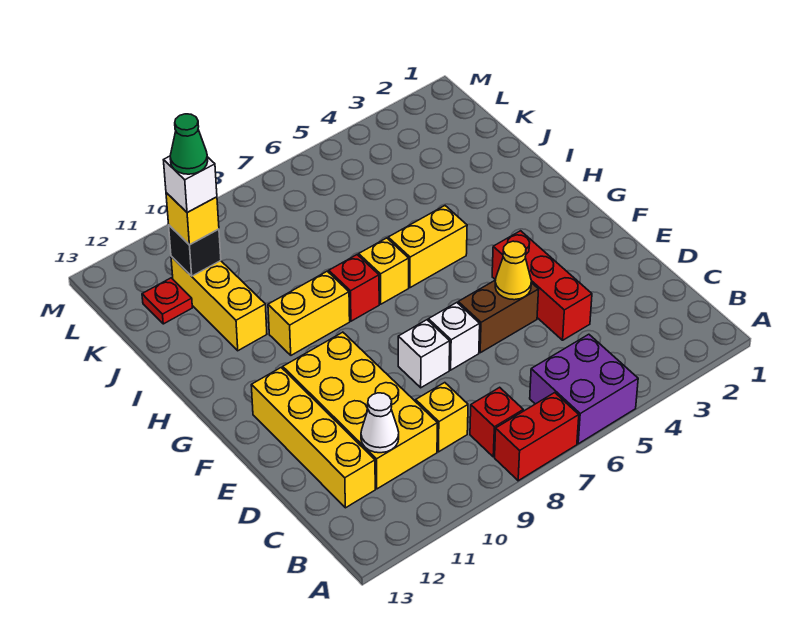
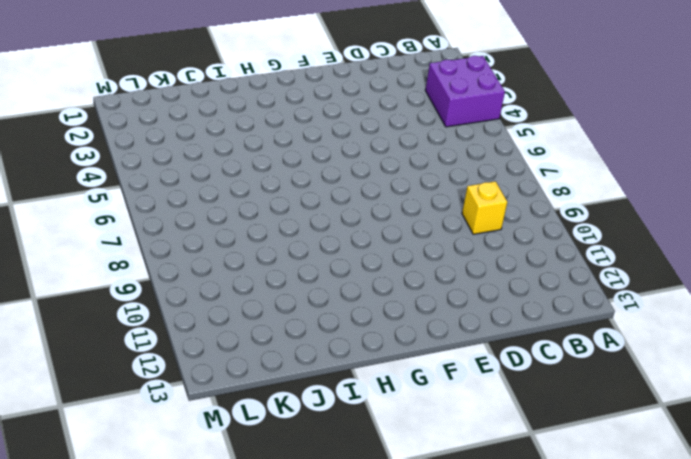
purple 2x2 brick [425,56,505,127] -> purple 2x2 brick moved to [530,334,638,444]
none -> red 1x2 brick [495,393,579,481]
none -> red 1x1 brick [470,387,523,457]
none -> yellow 2x4 brick [283,332,437,489]

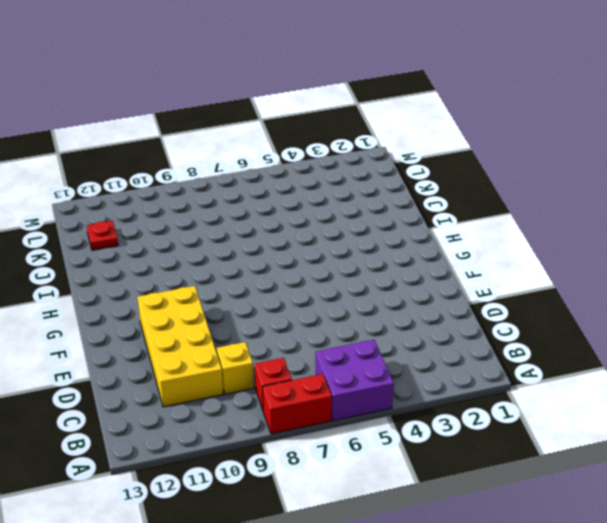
none -> yellow 1x4 brick [251,368,375,508]
none -> red 1x3 brick [492,231,592,340]
none -> brown 1x2 brick [458,280,539,353]

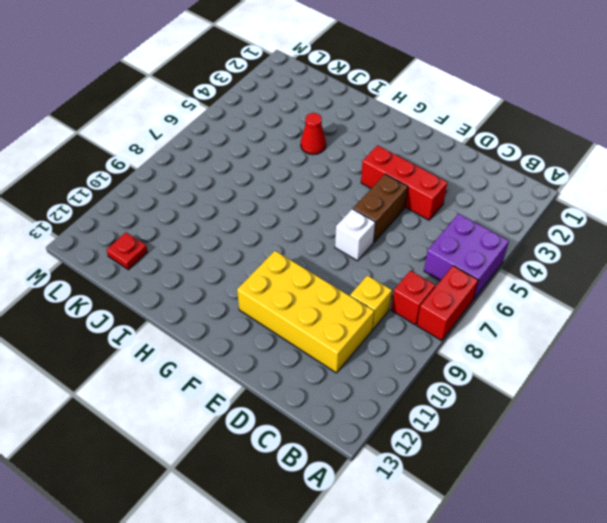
red 1x1 cone [301,113,326,155] -> none
none -> yellow 1x4 brick [251,368,375,508]
none -> white 1x1 brick [398,320,450,388]
none -> yellow 1x2 brick [388,206,467,288]

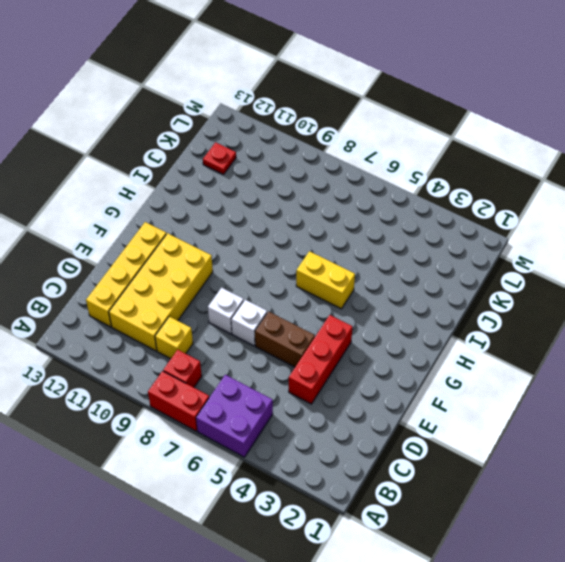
none -> yellow 1x1 brick [359,238,409,304]
none -> red 1x1 brick [329,255,379,321]
none -> yellow 1x2 brick [268,271,350,355]

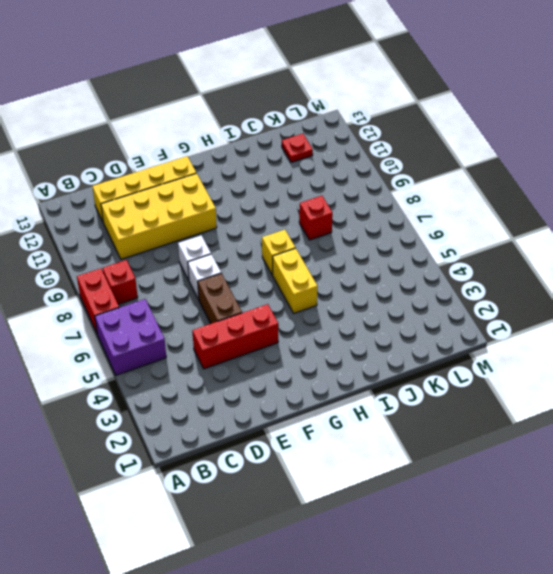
red 1x1 brick [299,196,333,240] -> red 1x1 brick moved to [329,255,379,321]
none -> yellow 1x1 brick [416,383,468,452]
none -> yellow 1x2 brick [268,271,350,355]
none -> yellow 1x3 brick [171,257,267,351]

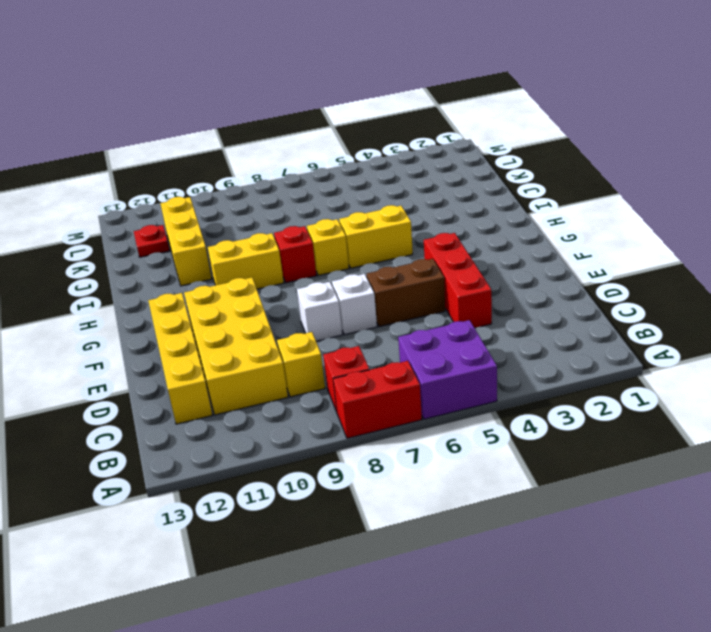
none -> white 1x1 cone [361,393,399,453]
none -> yellow 1x1 cone [495,241,531,300]
none -> black 1x1 brick [169,225,221,276]

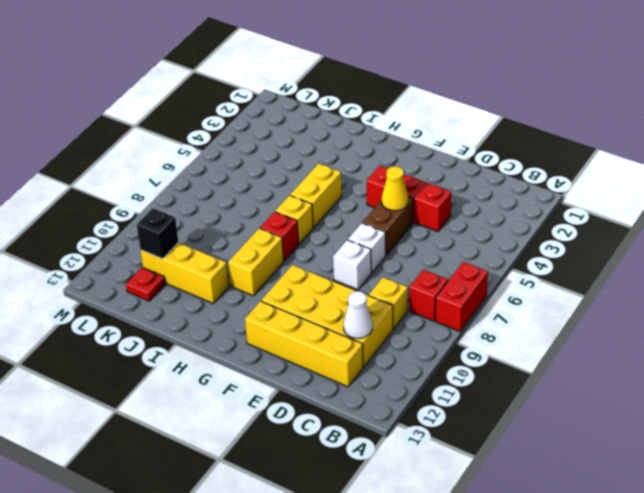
none -> purple 2x2 brick [530,334,638,444]
none -> yellow 1x1 brick [166,193,219,245]
none -> white 1x1 brick [164,156,217,213]

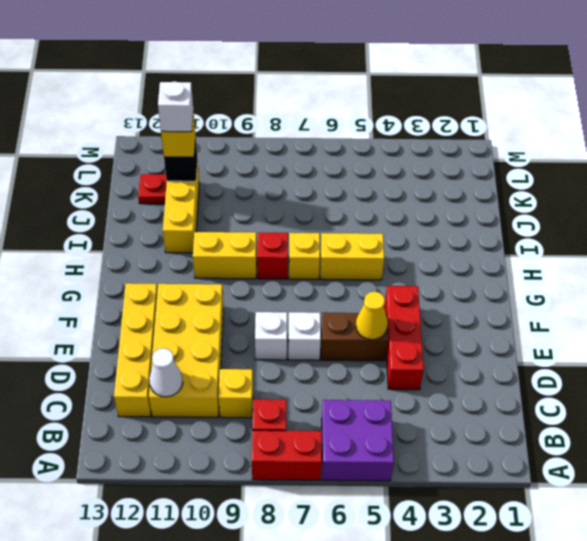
none -> green 1x1 cone [170,114,208,174]

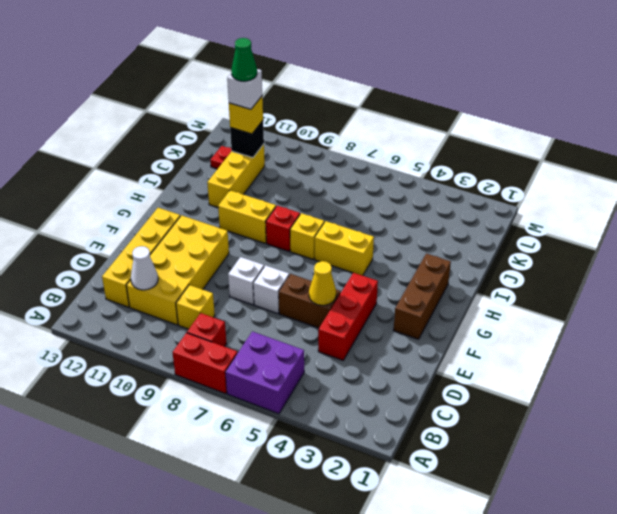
brown 1x3 brick [394,254,451,339] -> none

